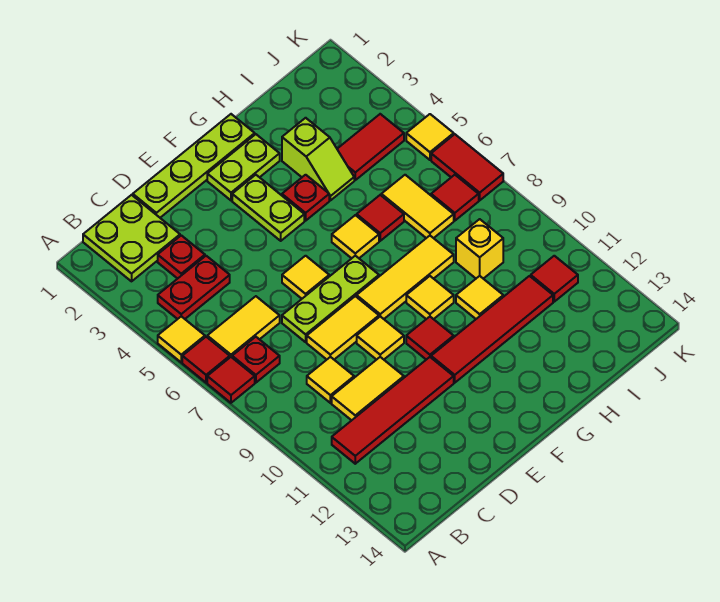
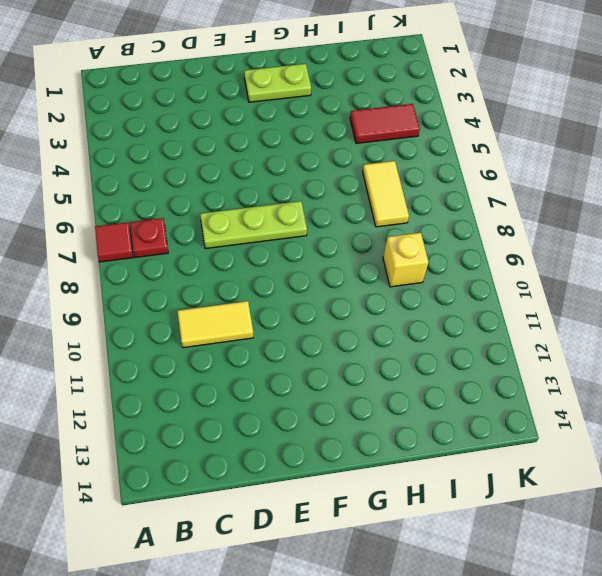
none -> yellow 1x1 tile [158,316,205,362]
none -> red 1x1 tile [182,337,230,383]
none -> lime 2x2 plate [83,195,180,281]
none -> red 1x2 plate [158,256,230,319]

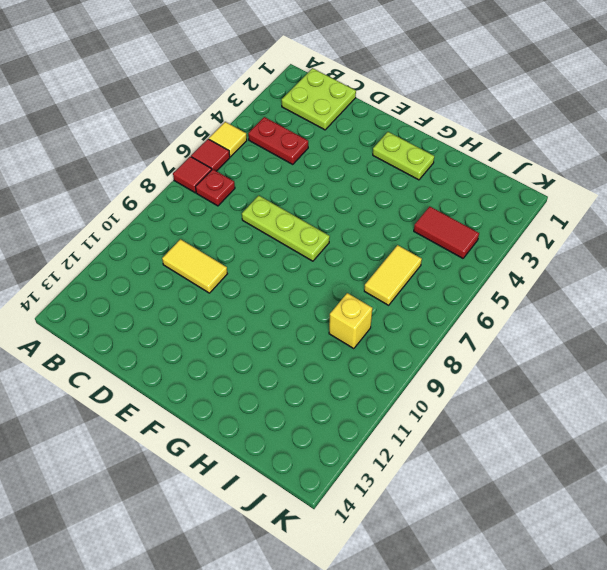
none -> yellow 1x2 tile [207,296,280,357]
none -> red 1x4 tile [332,357,454,464]
none -> red 1x1 plate [158,235,205,279]
none -> yellow 1x1 tile [307,357,354,403]

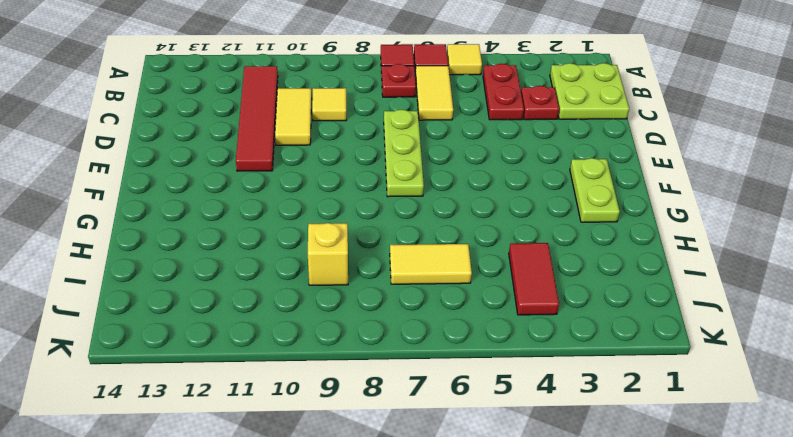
none -> lime 1x4 plate [133,114,255,218]
none -> yellow 1x2 tile [307,296,379,360]
none -> yellow 1x1 tile [282,256,329,299]
none -> yellow 1x1 tile [357,317,404,360]

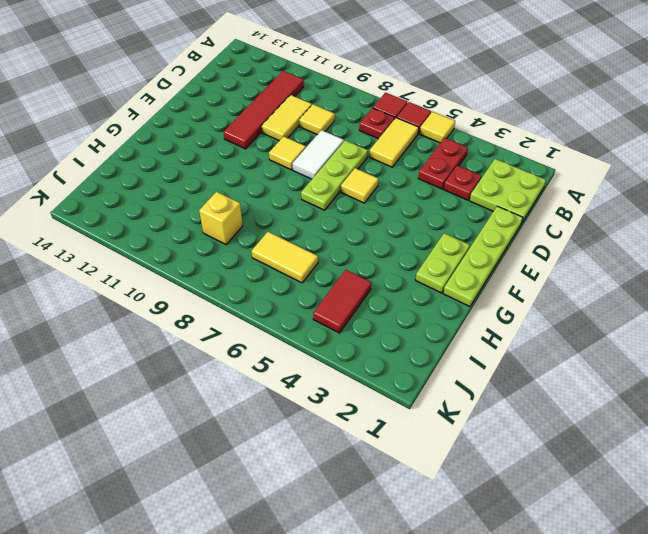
white 1x2 tile [293,130,344,179] -> yellow 1x2 tile [307,296,379,360]
none -> lime 1x2 plate [232,175,304,241]
none -> yellow 1x3 tile [357,236,454,319]
none -> red 1x1 tile [406,317,454,360]
none -> red 1x4 tile [431,276,553,383]

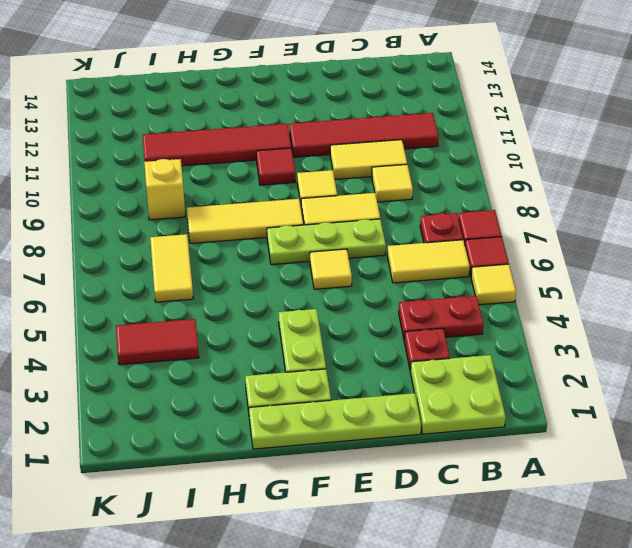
none -> red 1x1 plate [282,175,329,221]
none -> yellow 1x1 tile [332,215,379,258]
none -> yellow 1x1 tile [406,276,454,319]
none -> lime 1x2 slope [282,118,354,200]

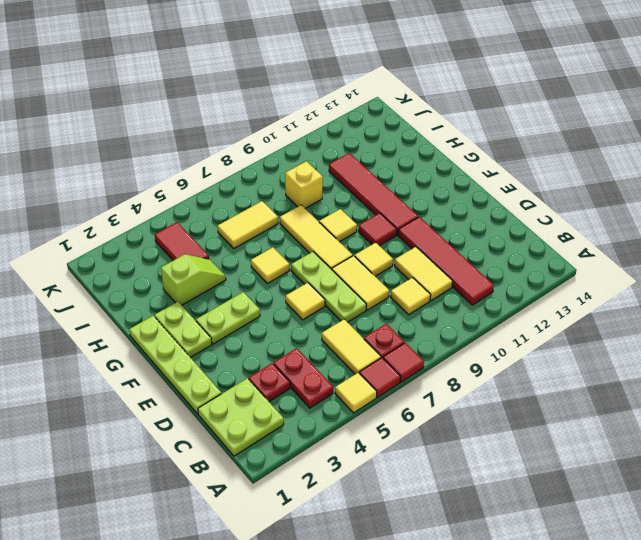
none -> red 1x1 plate [282,175,329,221]
none -> red 1x1 tile [357,195,404,241]
none -> yellow 1x1 tile [456,276,503,319]
none -> red 1x1 tile [431,175,479,221]

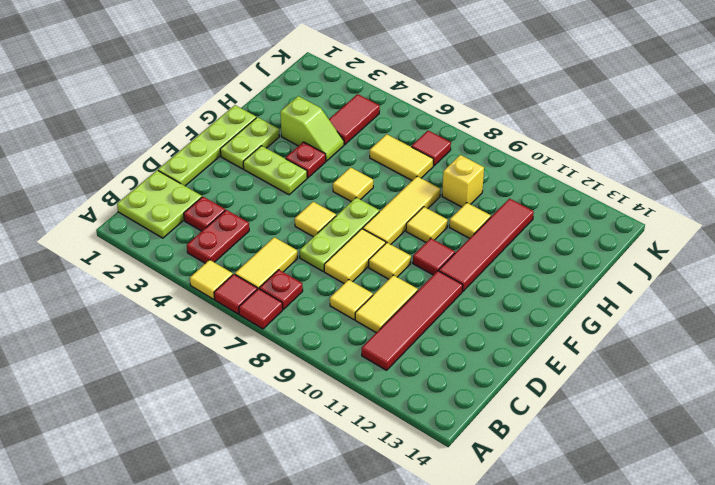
none -> red 1x1 tile [357,195,404,241]
none -> red 1x1 tile [531,256,578,302]
none -> yellow 1x1 tile [406,114,454,160]
none -> red 1x2 tile [431,134,503,200]

